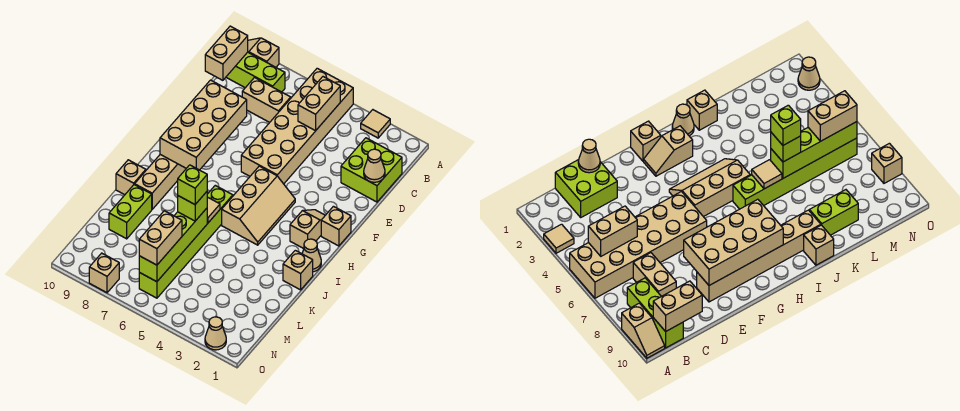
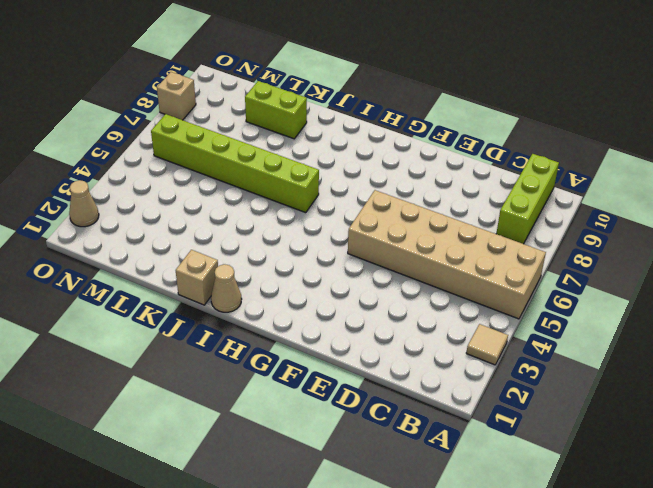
none -> tan 1x2 slope [248,38,279,67]
none -> lime 2x2 brick [341,138,402,202]
none -> tan 1x2 brick [242,78,291,122]

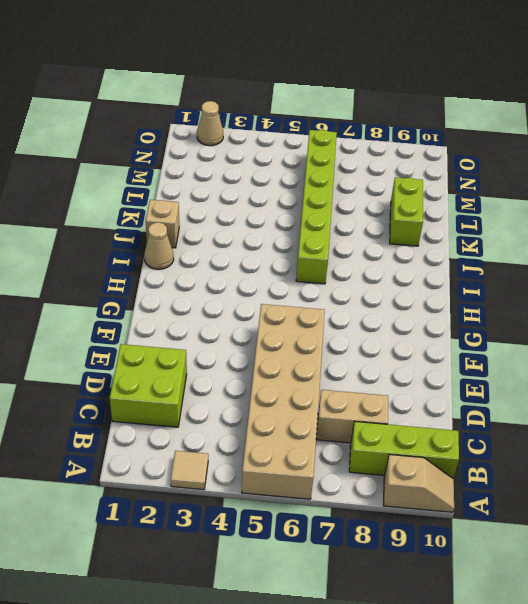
none -> tan 1x6 brick [135,155,186,209]
none -> tan 1x1 brick [321,206,351,246]
none -> tan 1x2 slope [290,210,325,249]

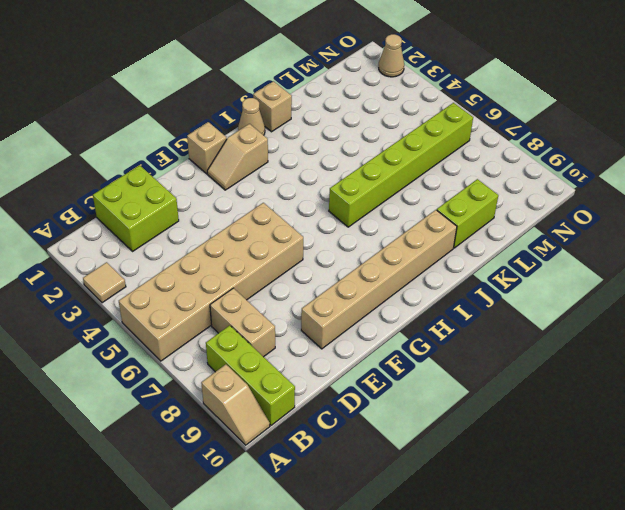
none -> tan 2x3 slope [222,166,295,245]
none -> tan 1x1 brick [116,160,146,195]
none -> tan 1x1 brick [89,253,119,293]

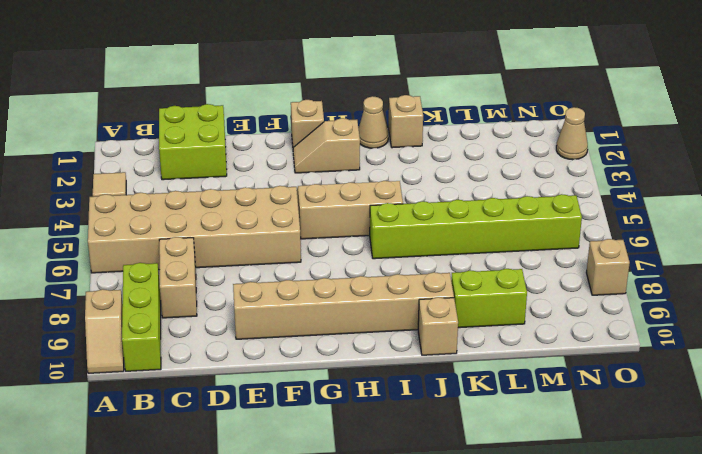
none -> tan 1x2 brick [298,77,340,131]
none -> tan 1x2 brick [205,26,248,80]
none -> tan 1x1 cone [364,149,385,182]

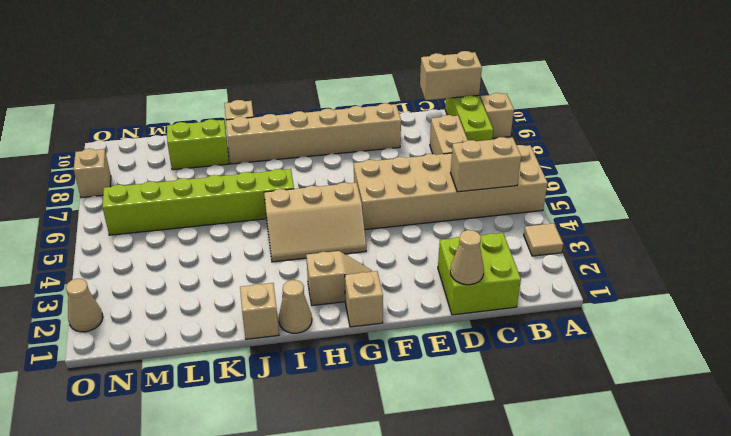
none -> tan 2x4 brick [160,80,247,170]
none -> tan 1x1 tile [207,197,220,223]
none -> lime 1x4 brick [139,208,207,282]

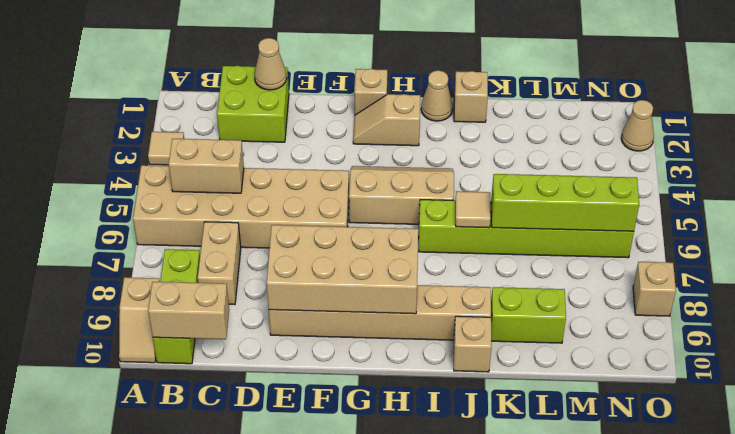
none -> lime 1x1 brick [178,192,207,221]
none -> tan 1x2 brick [139,211,182,265]
none -> lime 1x1 brick [178,165,207,204]

